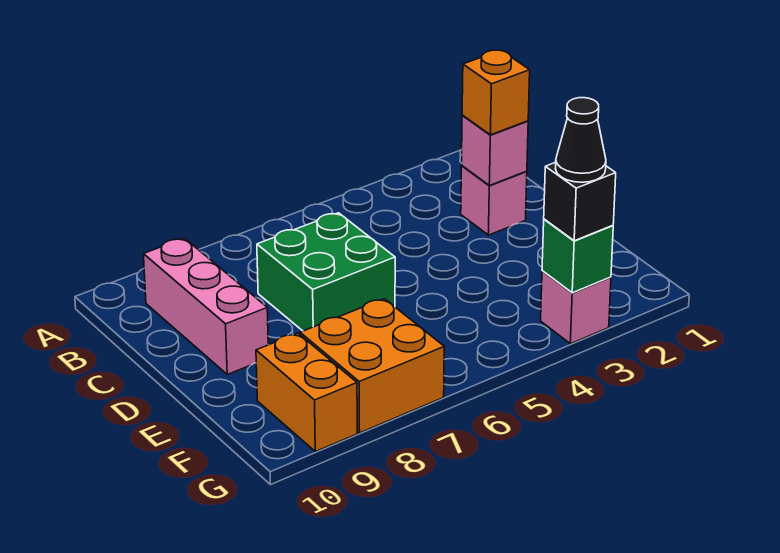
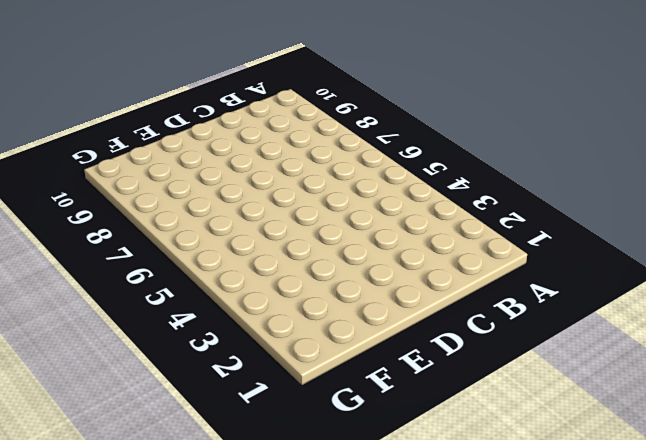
none -> pink 1x3 brick [144,238,268,374]
none -> pink 1x1 brick [461,166,527,235]

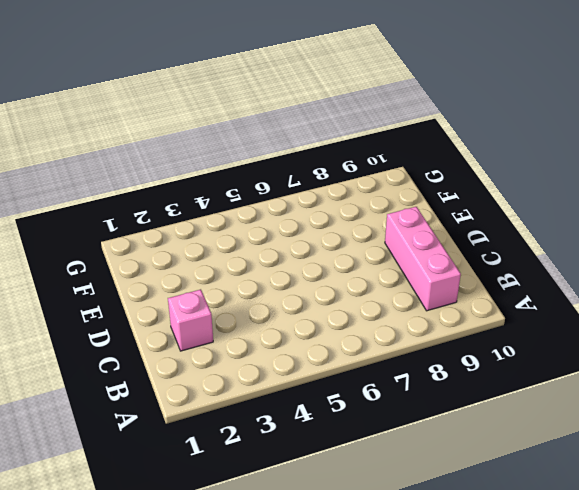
none -> green 2x2 brick [257,213,395,331]
none -> orange 2x2 brick [300,299,444,433]

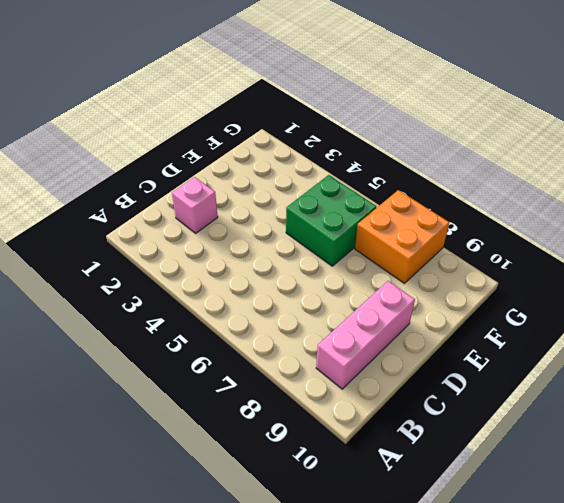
green 2x2 brick [286,175,377,266] -> green 2x2 brick moved to [257,213,395,331]
none -> orange 1x2 brick [256,333,357,452]
none -> pink 1x1 brick [541,271,611,344]

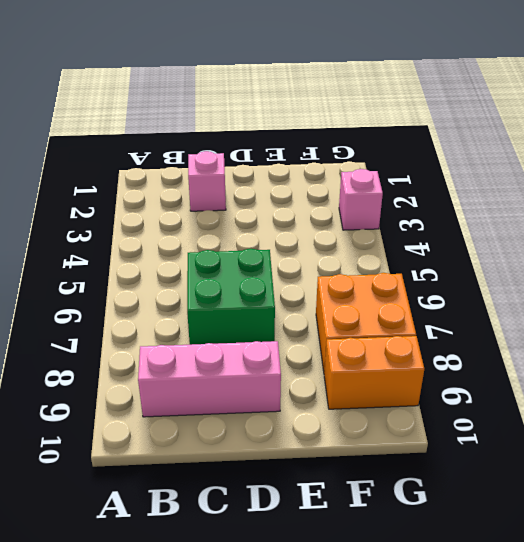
none -> pink 1x1 brick [461,116,528,186]
none -> green 1x1 brick [542,219,613,293]

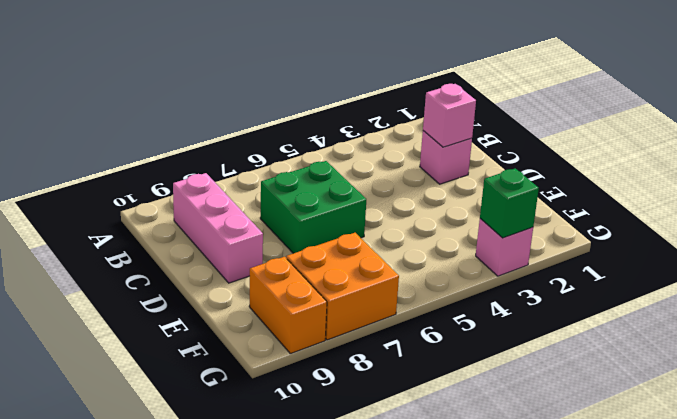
none -> orange 1x1 brick [462,50,530,135]
none -> black 1x1 brick [544,162,616,241]

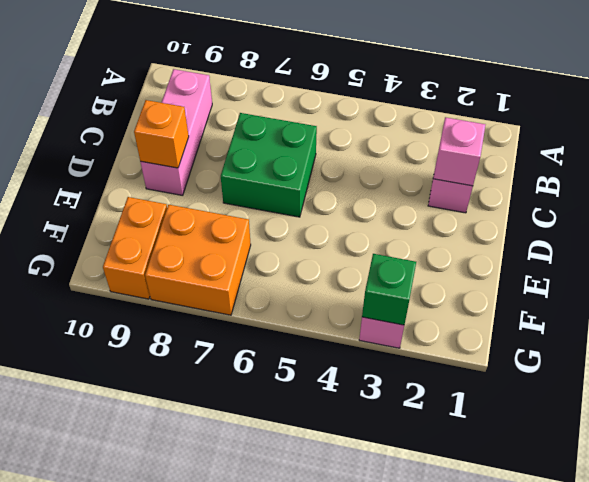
orange 1x1 brick [134,100,189,168] -> orange 1x1 brick moved to [462,50,530,135]
none -> black 1x1 brick [544,162,616,241]
none -> black 1x1 cone [555,98,606,182]

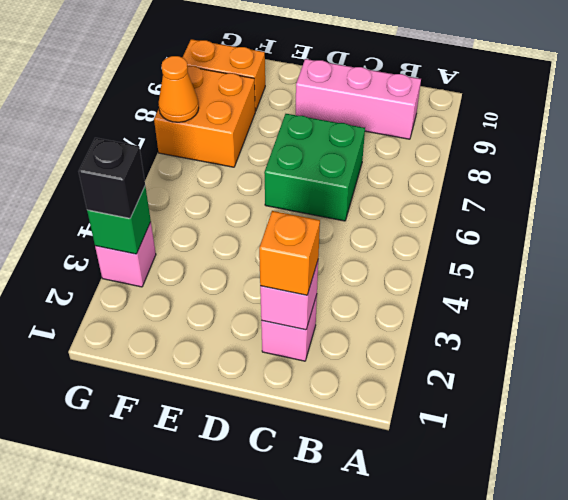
orange 1x1 cone [158,56,199,122] -> none
none -> black 1x1 cone [555,98,606,182]

